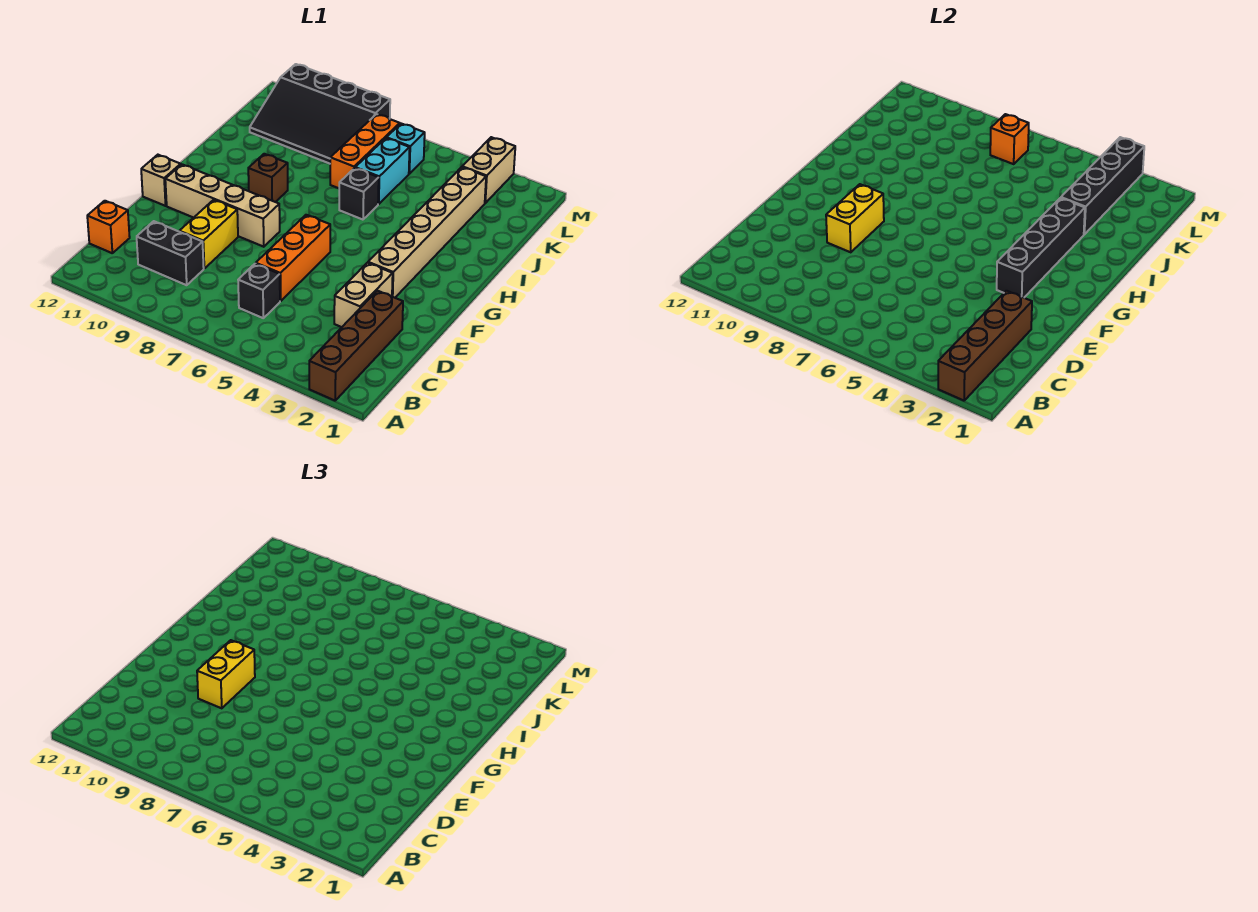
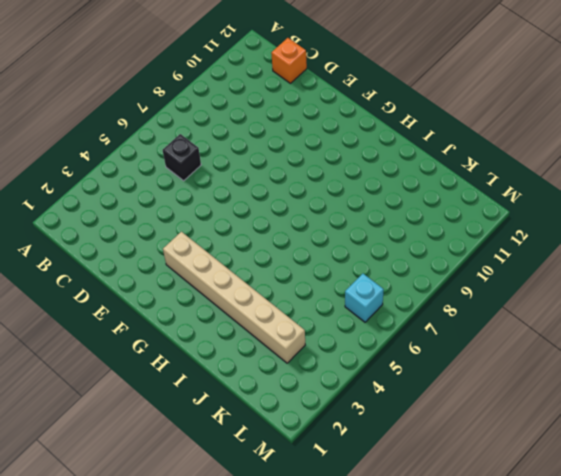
none -> brown 1x4 brick [309,291,403,401]
none -> black 1x2 brick [137,221,204,285]
none -> tan 1x2 brick [334,263,393,327]

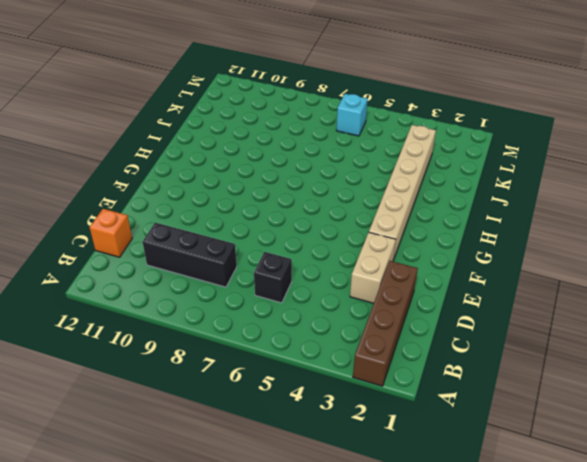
black 1x3 brick [143,223,237,287] -> black 1x2 brick [137,221,204,285]
none -> orange 1x3 brick [256,215,330,301]
none -> yellow 1x2 brick [179,200,238,268]
none -> tan 1x4 brick [165,164,280,247]

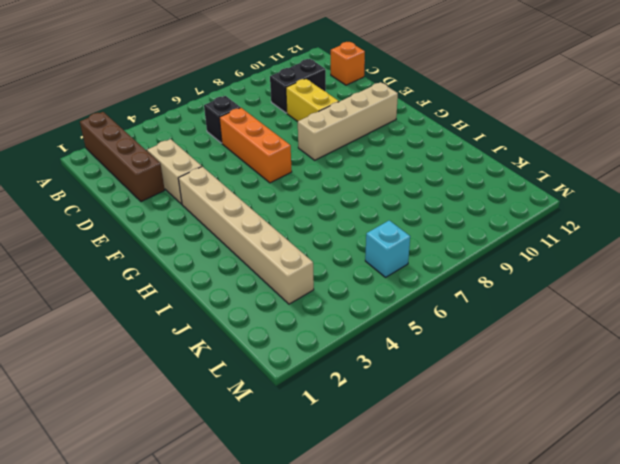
none -> tan 1x1 brick [141,155,181,206]
none -> brown 1x1 brick [248,154,288,202]
none -> black 1x1 brick [339,168,379,220]

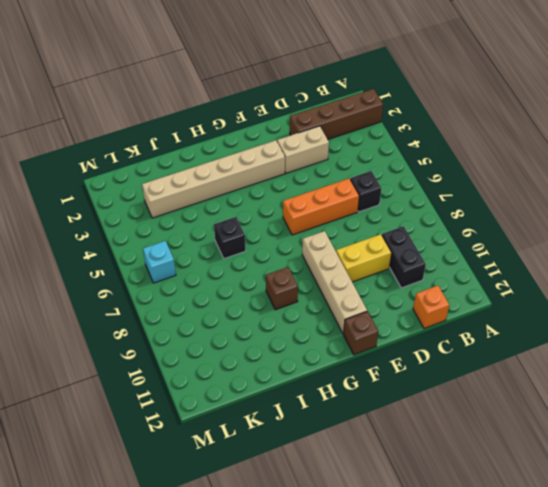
brown 1x1 brick [343,311,378,355] -> tan 1x1 brick [141,155,181,206]
none -> cyan 1x2 brick [355,138,410,204]
none -> orange 1x3 brick [330,114,400,188]
none -> black 3x4 slope [250,64,390,164]

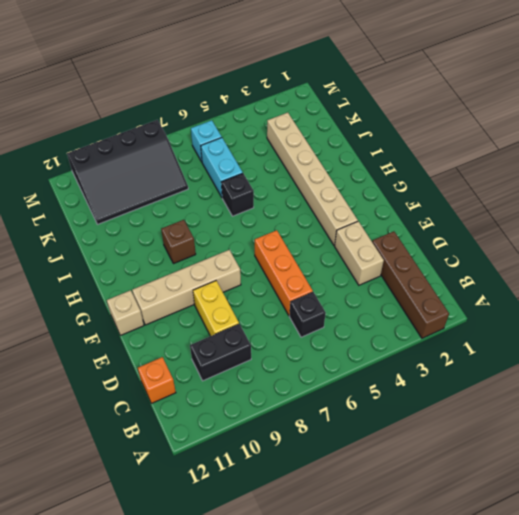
none -> orange 1x3 brick [330,114,400,188]
none -> tan 1x2 brick [462,137,515,203]
none -> brown 1x4 brick [938,291,1032,401]

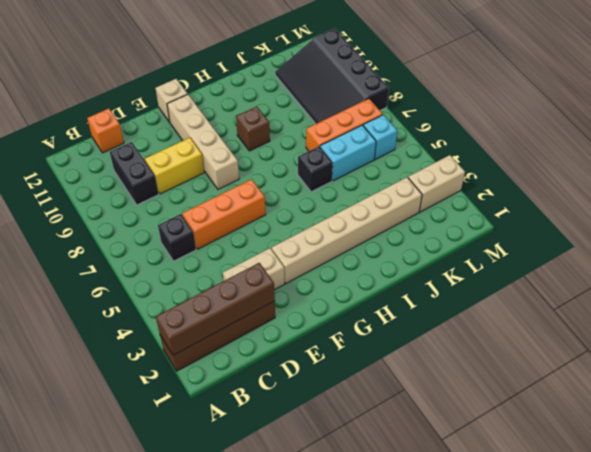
none -> yellow 1x2 brick [826,184,884,252]
none -> black 1x4 brick [997,198,1085,298]
none -> black 1x4 brick [1061,137,1144,234]

